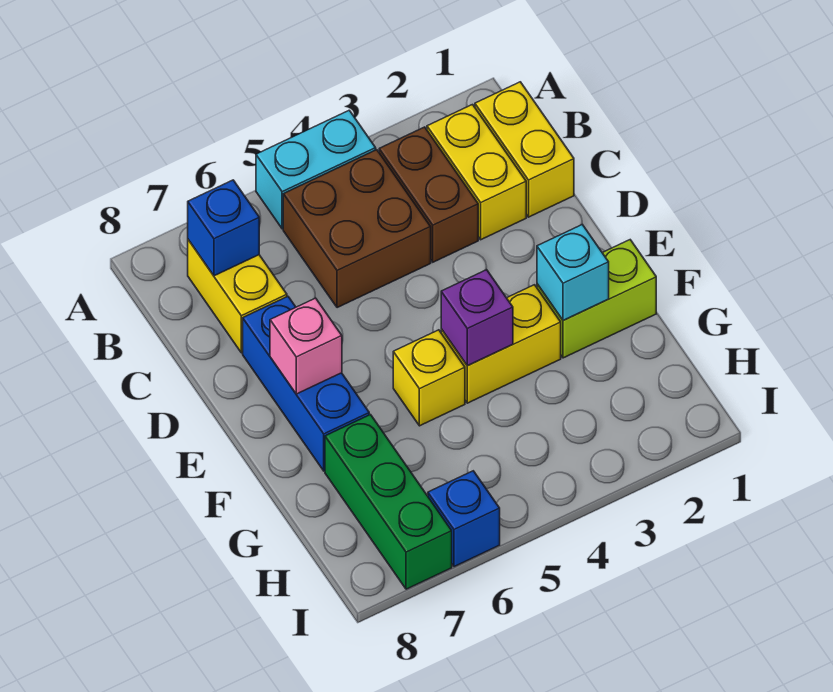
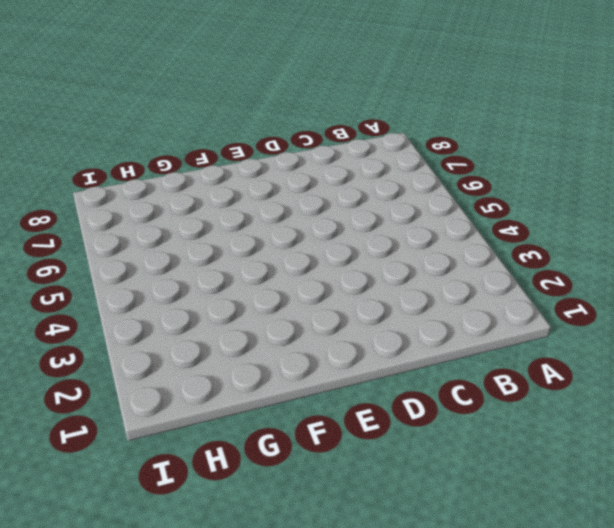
none -> cyan 1x2 brick [256,110,376,229]
none -> yellow 1x2 brick [475,82,574,217]
none -> yellow 1x2 brick [427,105,526,240]

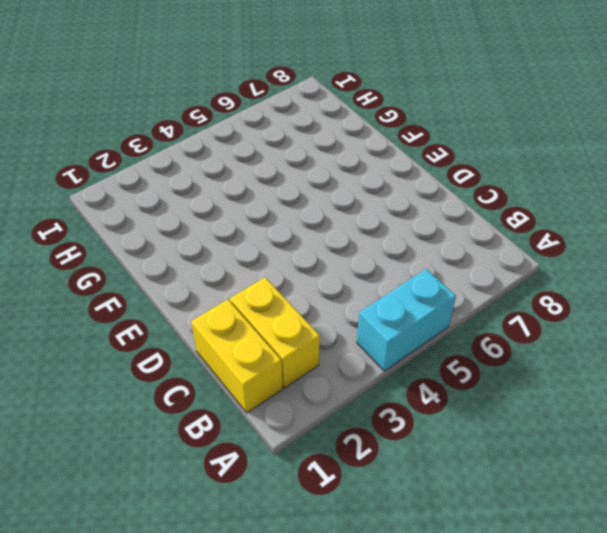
none -> brown 1x2 brick [379,127,478,262]
none -> brown 2x2 brick [283,150,431,308]
none -> yellow 1x2 brick [188,240,287,353]

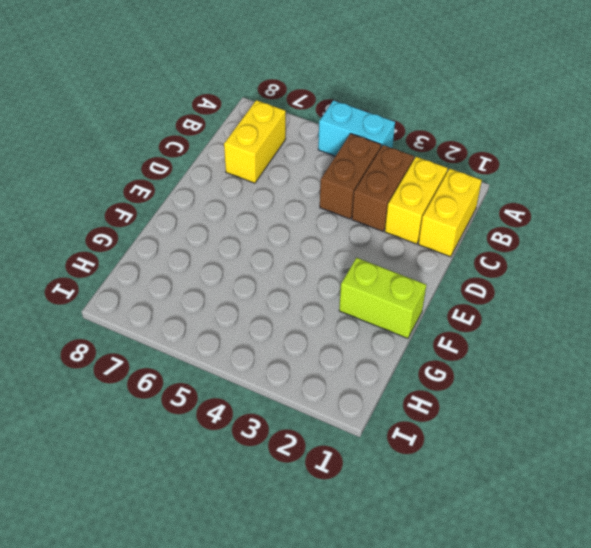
brown 1x2 brick [320,134,381,219] -> brown 2x2 brick [283,150,431,308]
none -> blue 1x3 brick [243,297,369,471]
none -> yellow 1x2 brick [441,285,561,403]
none -> yellow 1x1 brick [393,330,465,426]

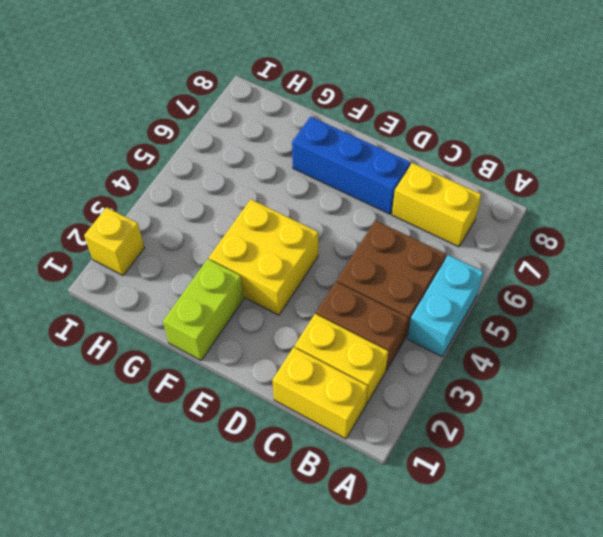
yellow 2x2 brick [209,199,318,315] -> yellow 1x2 brick [441,285,561,403]
yellow 1x1 brick [84,207,144,276] -> yellow 1x1 brick moved to [393,330,465,426]
none -> green 1x3 brick [325,415,452,589]
none -> blue 1x1 brick [428,471,500,567]
none -> blue 1x1 brick [188,180,259,276]

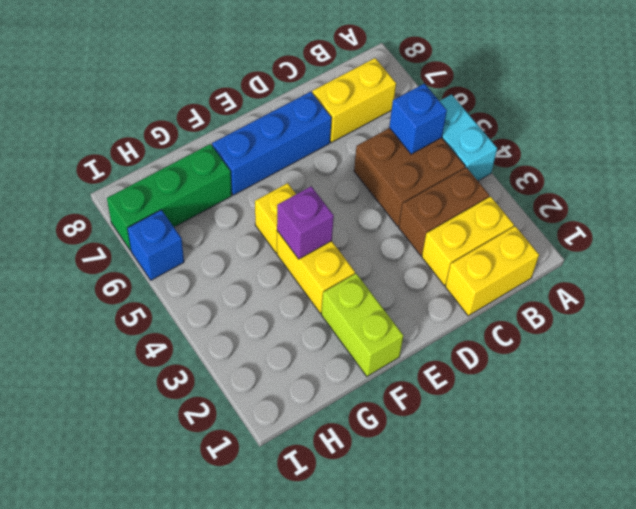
blue 1x1 brick [389,84,447,154] -> blue 1x1 brick moved to [188,180,259,276]
none -> pink 1x1 brick [270,298,342,394]
none -> cyan 1x1 brick [537,225,609,321]

